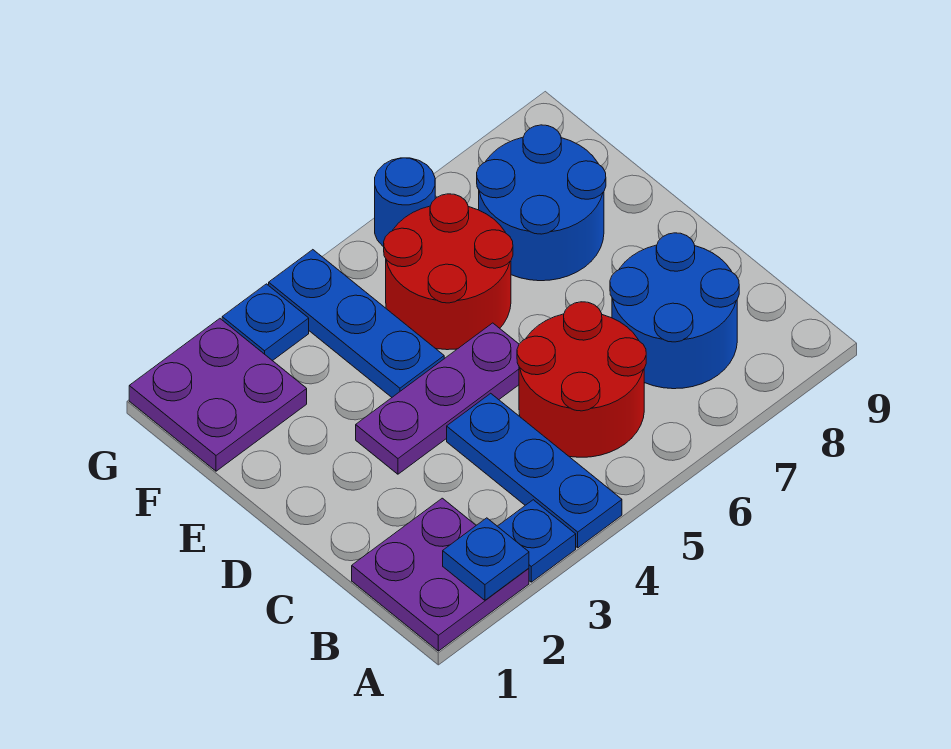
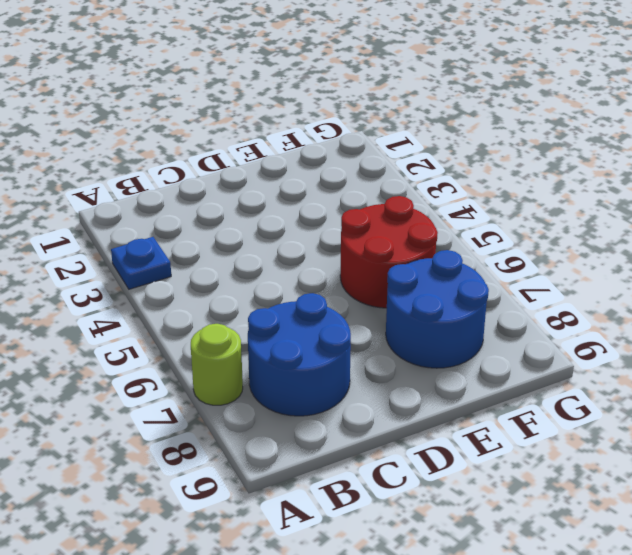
lime 1x1 round brick [191,324,243,405] -> none
none -> purple 2x2 plate [352,498,529,651]
none -> blue 1x3 plate [447,393,622,548]
none -> red 2x2 round brick [517,302,646,457]

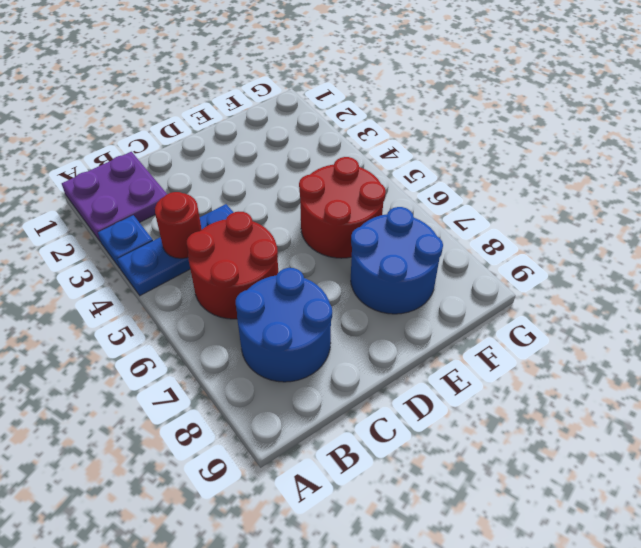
red 1x1 round brick [155,192,202,259] -> none
none -> purple 1x3 plate [356,323,519,474]
none -> blue 1x3 plate [269,250,444,397]
none -> purple 2x2 plate [129,319,307,471]

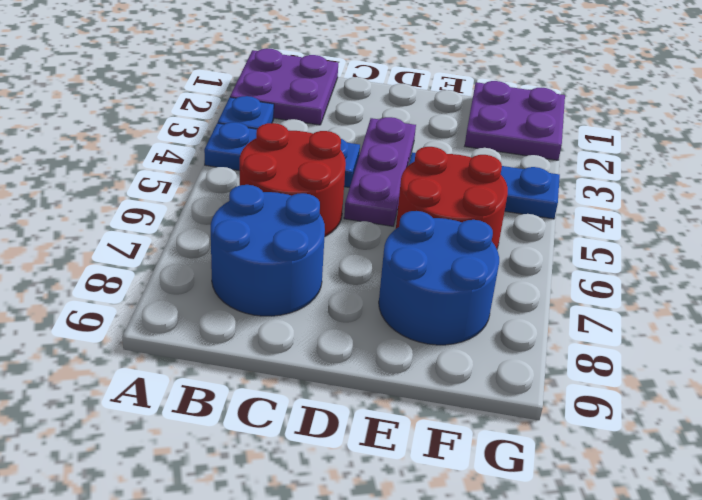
none -> blue 1x1 plate [222,284,309,361]
none -> blue 1x1 round brick [375,158,435,247]
none -> blue 1x1 plate [443,518,529,600]

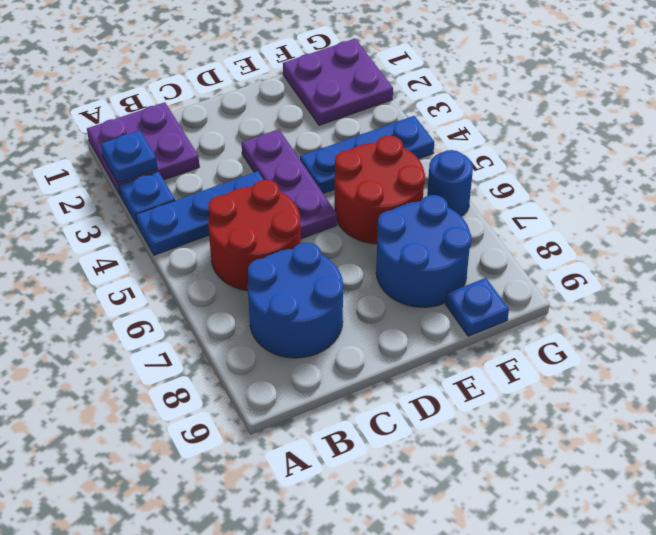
blue 1x1 plate [446,278,509,336] -> blue 1x1 plate moved to [222,284,309,361]

